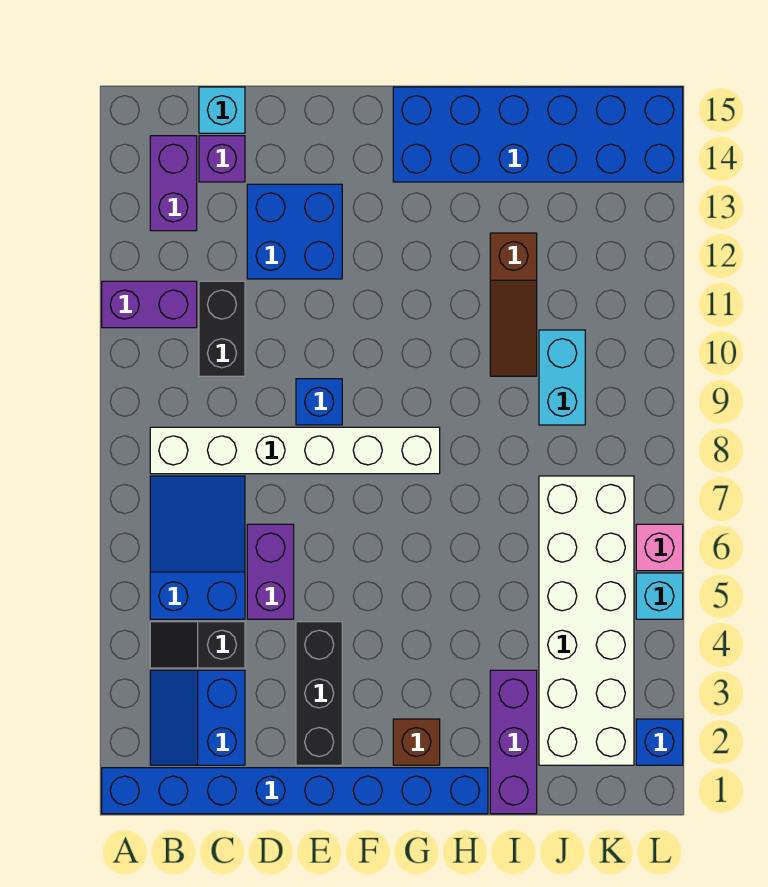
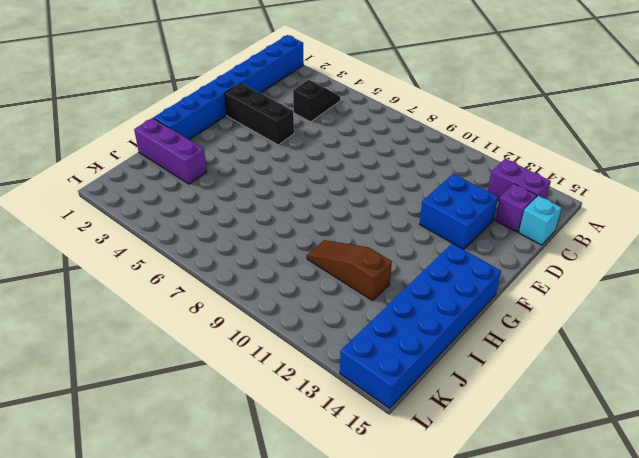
none -> purple 1x2 brick [102,281,197,328]
none -> blue 2x2 slope [150,670,245,765]
none -> blue 2x3 slope [150,476,245,619]

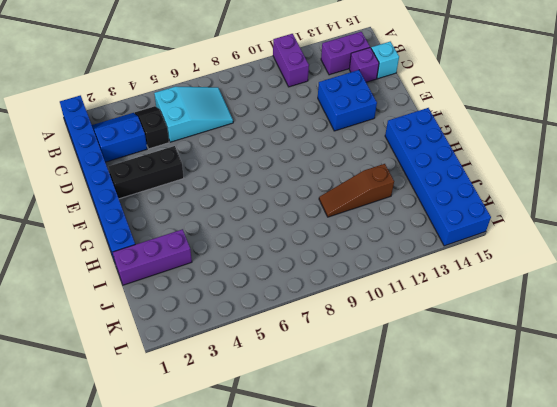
cyan 2x3 slope [154,87,233,142] -> blue 2x3 slope [150,476,245,619]
none -> white 1x6 brick [150,427,440,474]
none -> black 1x2 brick [199,281,245,376]
none -> purple 1x2 brick [247,524,294,619]

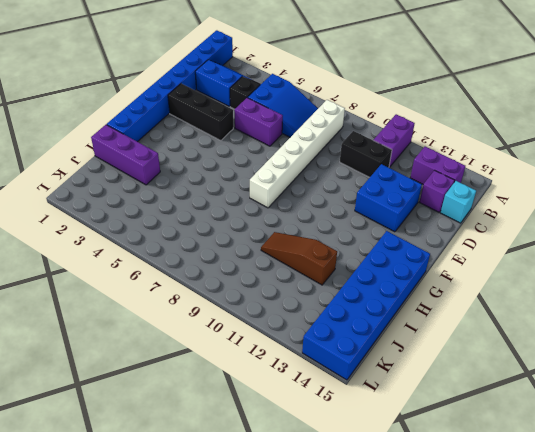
none -> blue 1x1 brick [296,379,342,425]
none -> brown 1x1 brick [393,719,440,765]
none -> white 2x6 brick [539,476,634,765]

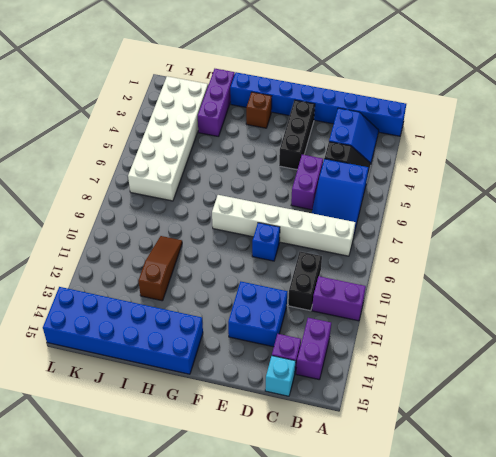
none -> cyan 1x2 brick [539,330,585,425]
none -> blue 1x1 brick [636,719,683,765]
none -> cyan 1x1 brick [636,573,683,619]

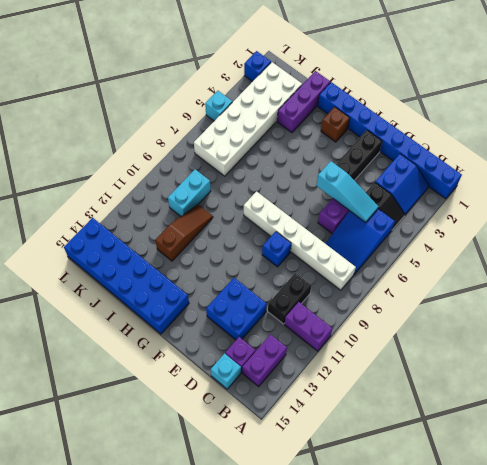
cyan 1x3 slope [316,161,379,222] -> none
none -> pink 1x1 brick [636,524,683,571]

